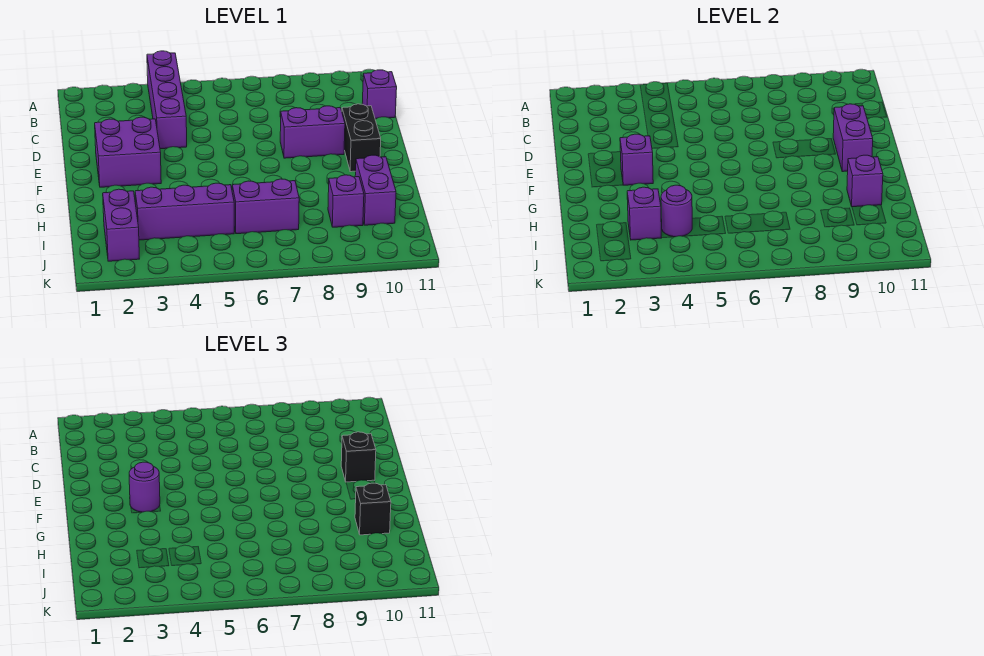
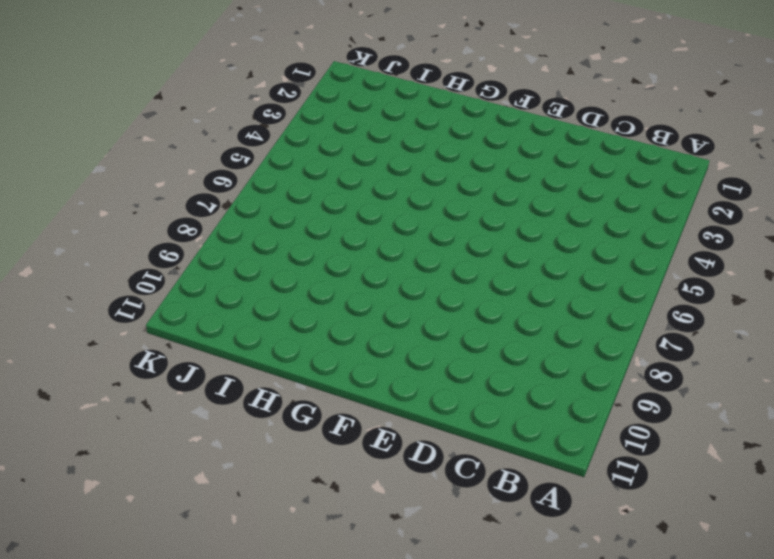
none -> purple 1x4 brick [147,51,187,149]
none -> purple 1x1 brick [362,70,397,119]
none -> purple 2x2 brick [95,117,161,187]

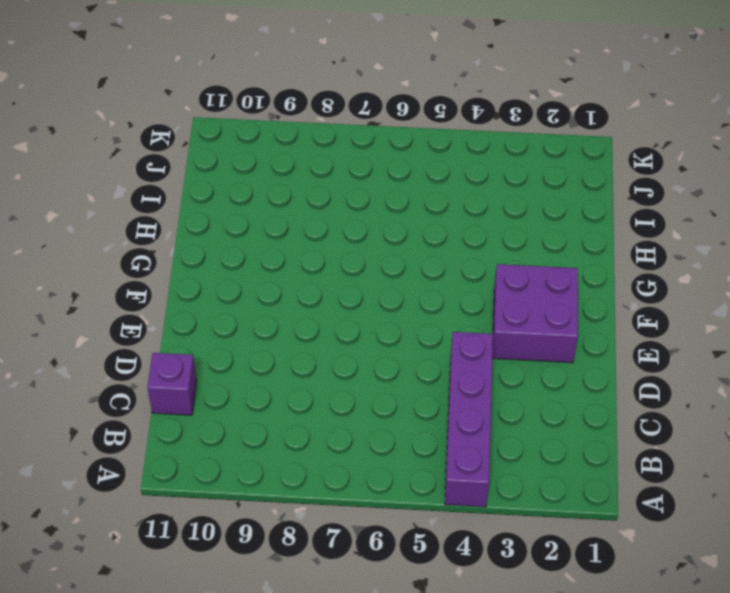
none -> purple 1x2 brick [280,106,345,158]
none -> black 1x2 brick [342,104,381,172]
none -> purple 1x2 brick [355,155,396,225]

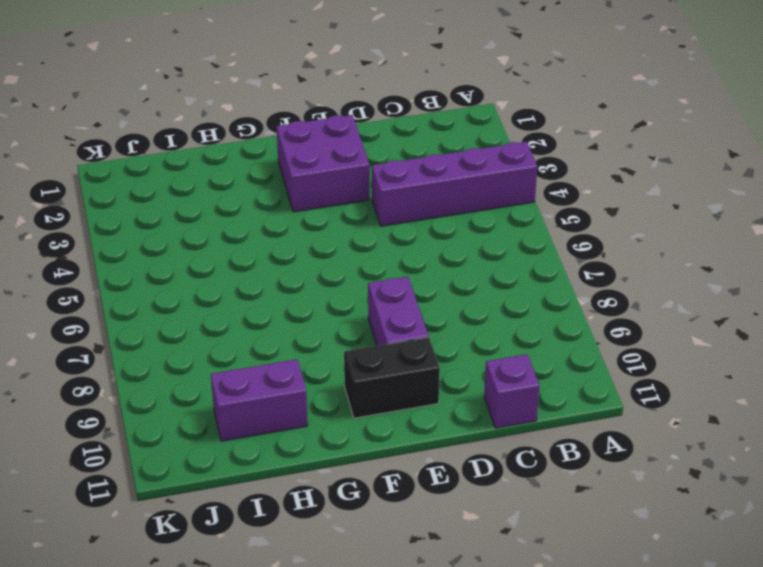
none -> purple 1x2 brick [103,189,139,261]
none -> purple 1x3 brick [135,183,234,240]
none -> purple 1x2 brick [232,179,299,234]

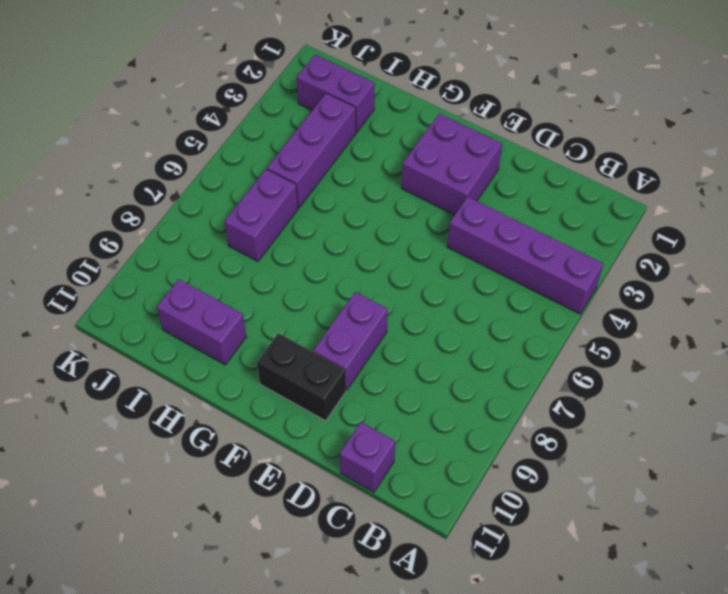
none -> purple 1x1 brick [328,175,364,227]
none -> purple 1x2 brick [833,104,873,172]
none -> purple 1x1 brick [620,134,653,185]

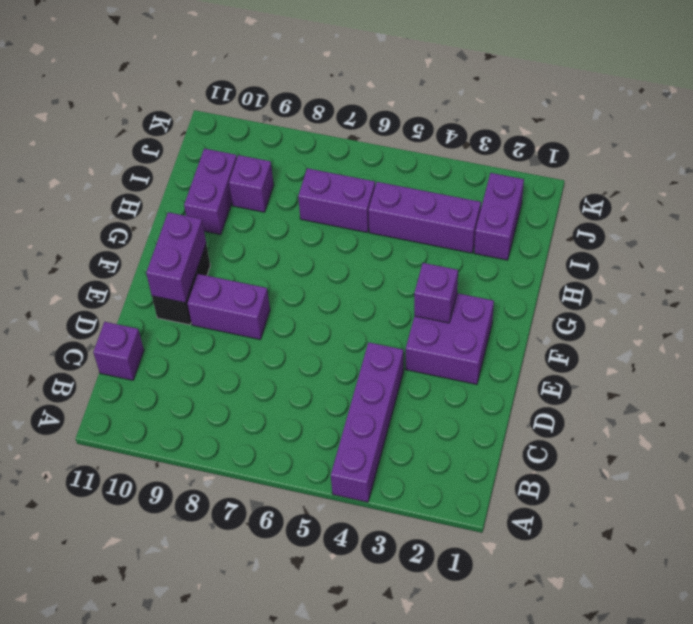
none -> purple 1x1 brick [847,155,883,207]
none -> purple 1x1 brick [627,187,661,240]
none -> purple 1x1 round brick [661,185,692,237]

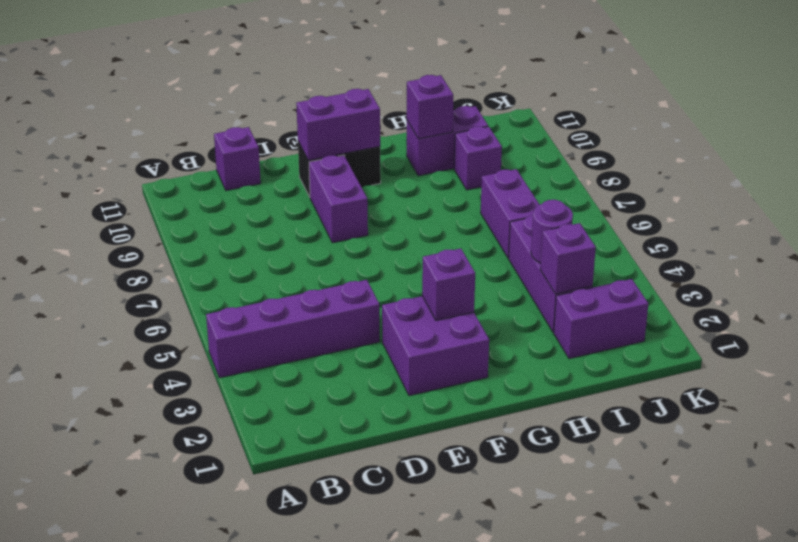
none -> black 1x1 brick [341,432,376,482]
none -> purple 1x1 round brick [129,462,160,512]
none -> black 1x1 brick [355,483,391,535]

